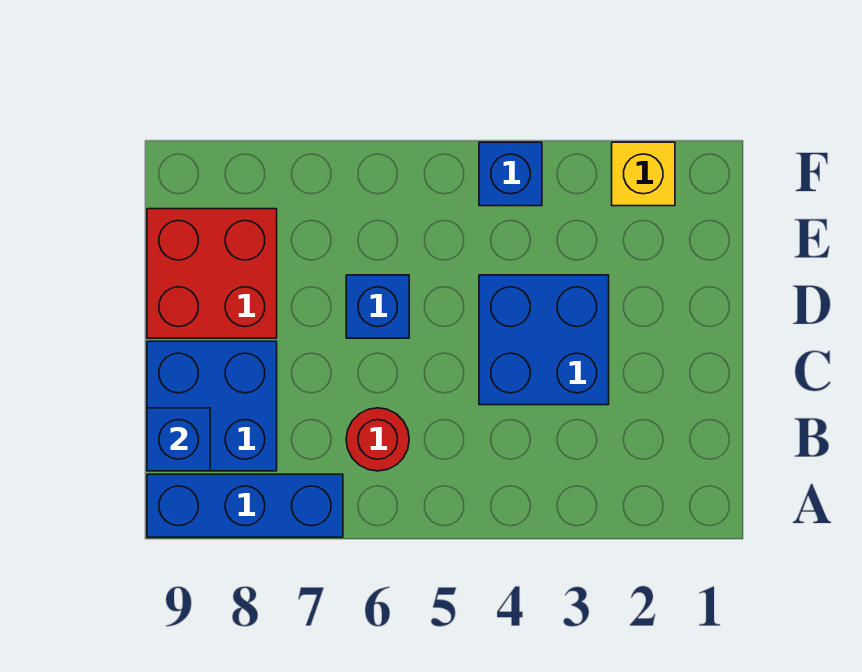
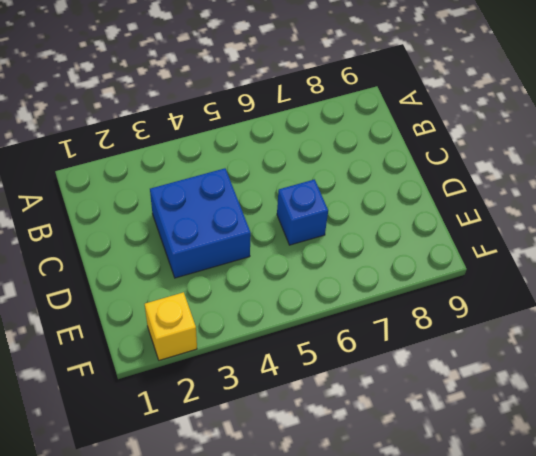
none -> blue 1x3 brick [147,474,343,537]
none -> red 1x1 round brick [346,408,409,471]

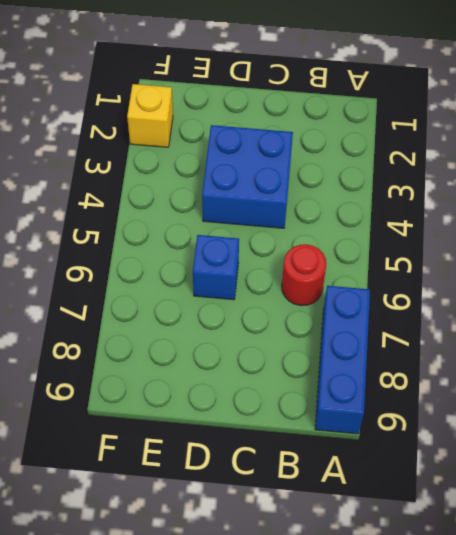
none -> blue 2x2 brick [147,341,277,471]
none -> red 2x2 brick [147,209,277,338]

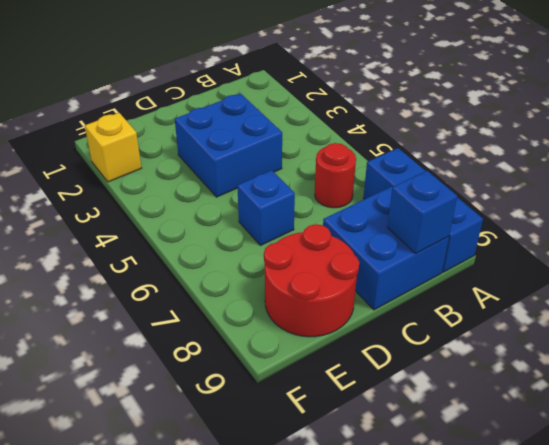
red 2x2 round brick [264,224,359,337] -> red 2x2 brick [147,209,277,338]
none -> blue 1x1 brick [479,142,542,206]

